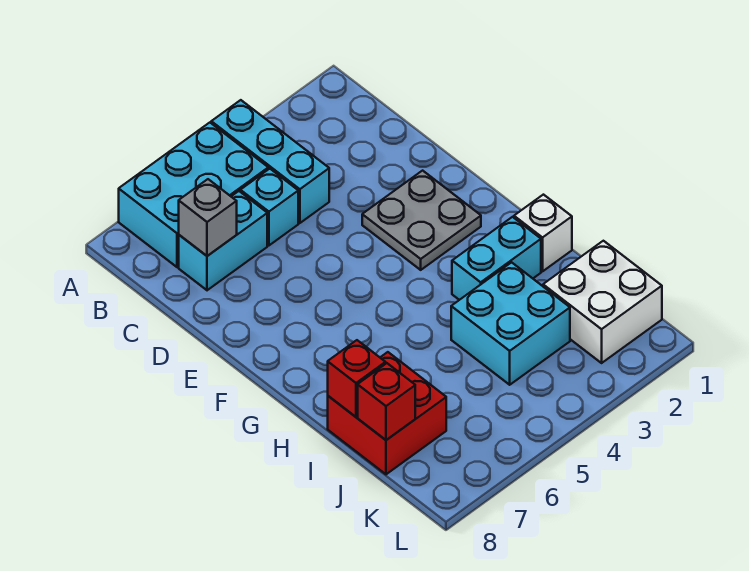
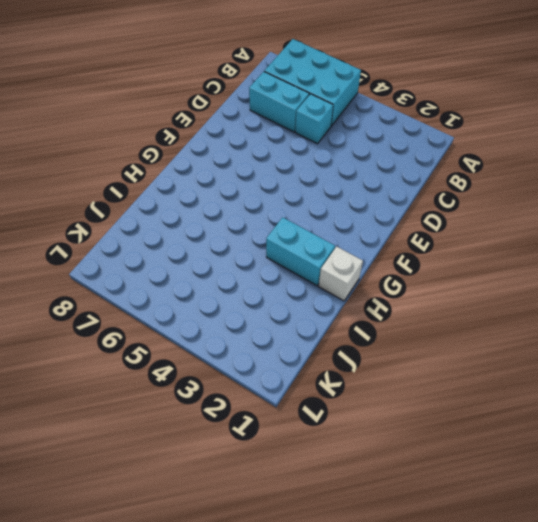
none -> cyan 1x3 brick [211,100,329,223]
none -> grey 2x2 plate [362,171,481,270]
none -> cyan 2x2 brick [451,262,570,385]

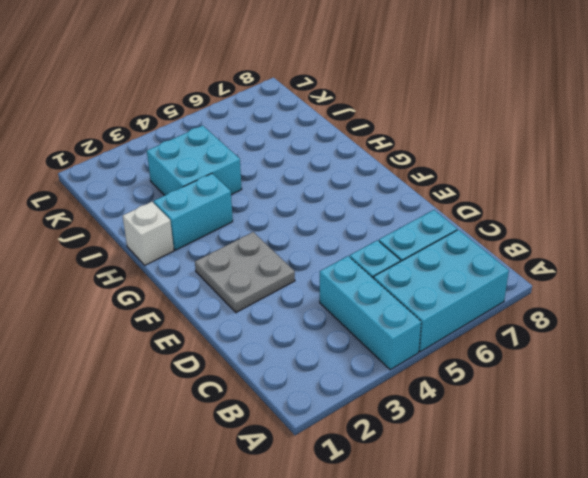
none -> red 2x2 brick [328,352,446,474]
none -> white 2x2 brick [543,241,662,363]
none -> grey 1x1 brick [179,179,237,256]

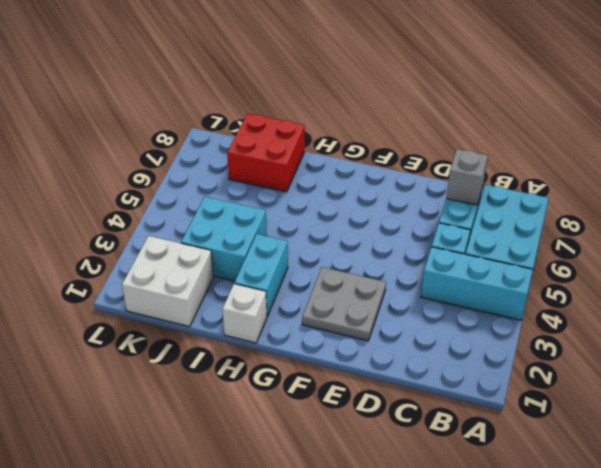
none -> red 1x1 brick [328,340,386,417]
none -> red 1x1 brick [358,363,415,440]

